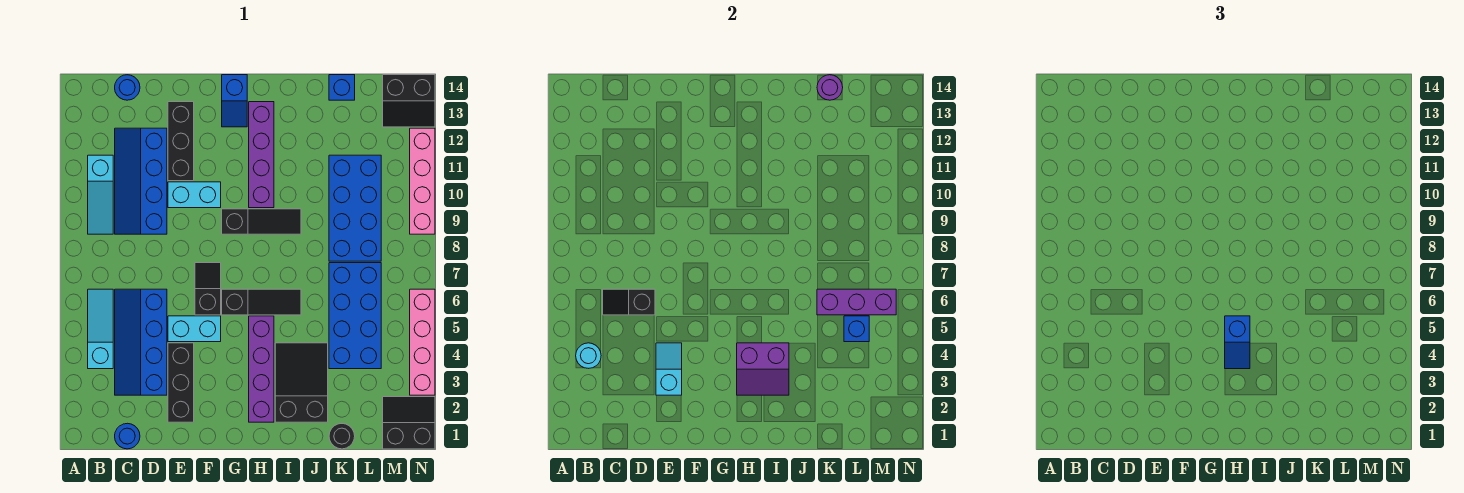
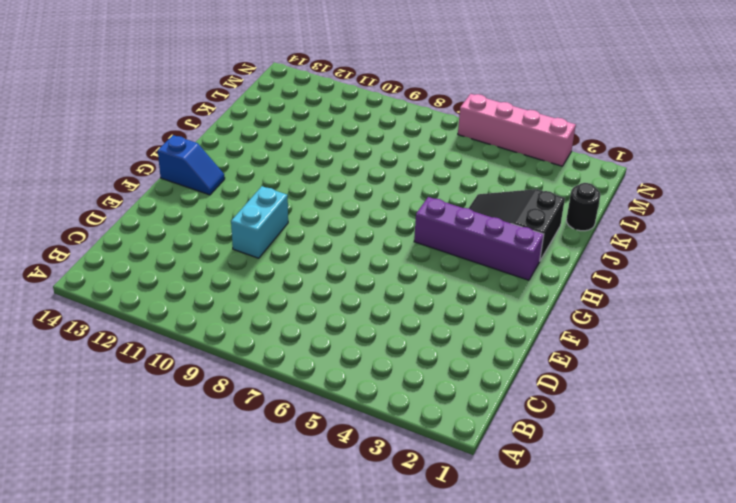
none -> cyan 1x3 slope [88,289,113,369]
none -> cyan 1x3 slope [88,155,113,234]
none -> blue 1x1 round brick [115,423,140,449]
none -> blue 2x4 slope [115,289,167,395]

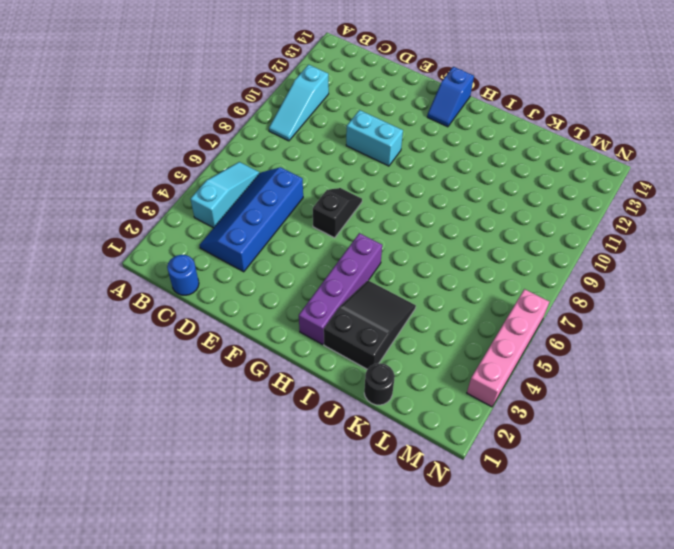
none -> blue 2x4 slope [115,128,167,234]
none -> blue 1x1 round brick [115,75,140,100]
none -> black 1x3 brick [168,343,194,422]
none -> cyan 1x2 brick [168,316,221,342]

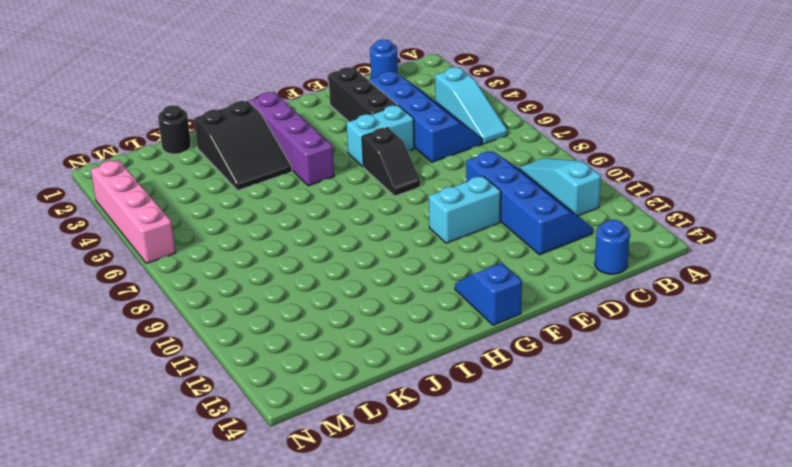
none -> black 1x3 brick [168,102,194,181]
none -> black 1x3 slope [222,289,301,315]
none -> black 1x3 slope [222,209,301,234]
none -> purple 1x4 brick [249,102,274,208]

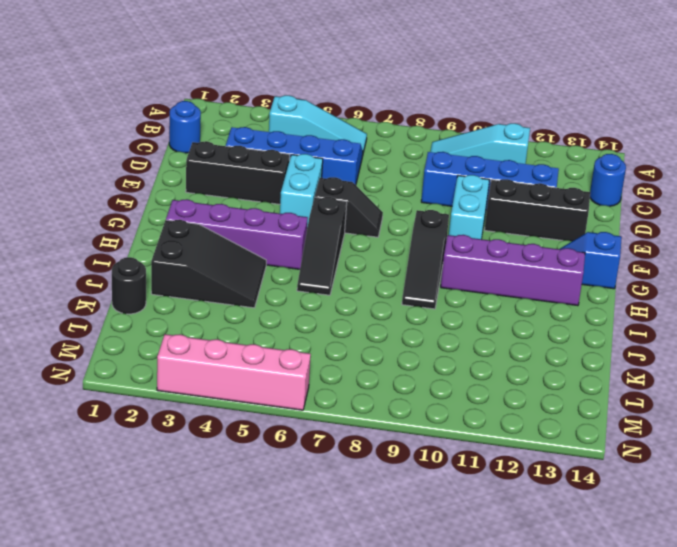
none -> blue 2x4 brick [329,263,381,369]
none -> blue 2x4 brick [329,155,381,261]
none -> blue 1x1 brick [329,75,355,100]
none -> black 2x2 slope [383,397,435,449]

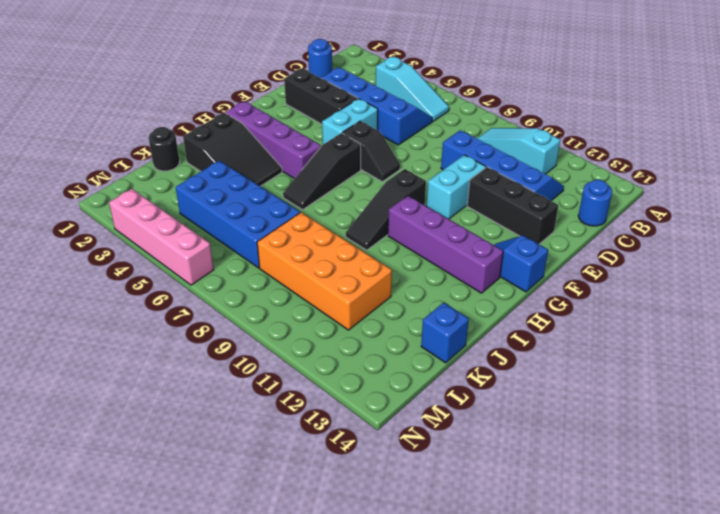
orange 2x4 brick [257,212,392,330] -> blue 2x4 brick [329,155,381,261]
none -> black 2x2 slope [383,397,435,449]
none -> black 2x2 slope [383,75,435,127]
none -> pink 1x4 brick [410,128,435,234]
none -> cyan 1x1 round brick [576,343,601,368]

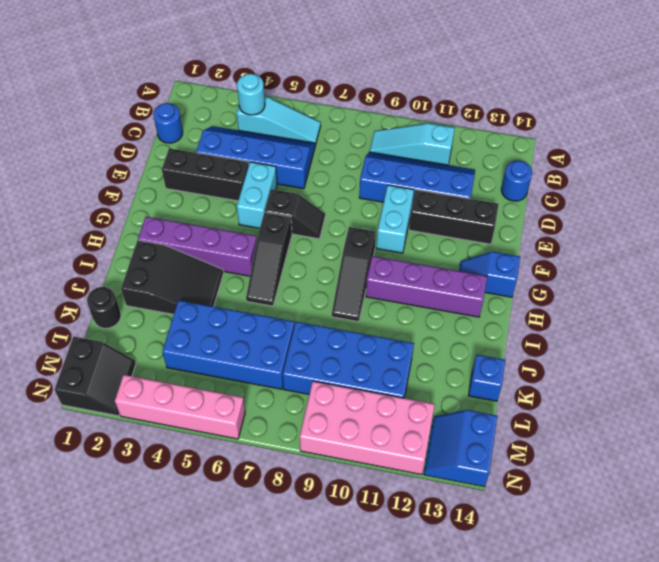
pink 2x4 brick [300,381,435,475] -> pink 1x4 brick [410,128,435,234]
blue 2x2 slope [424,410,497,487] -> black 2x2 slope [383,75,435,127]
none -> black 1x2 slope [603,289,655,315]
none -> cyan 1x2 slope [656,343,682,395]
none -> purple 2x2 slope [737,343,789,395]
none -> purple 1x3 brick [817,289,896,315]

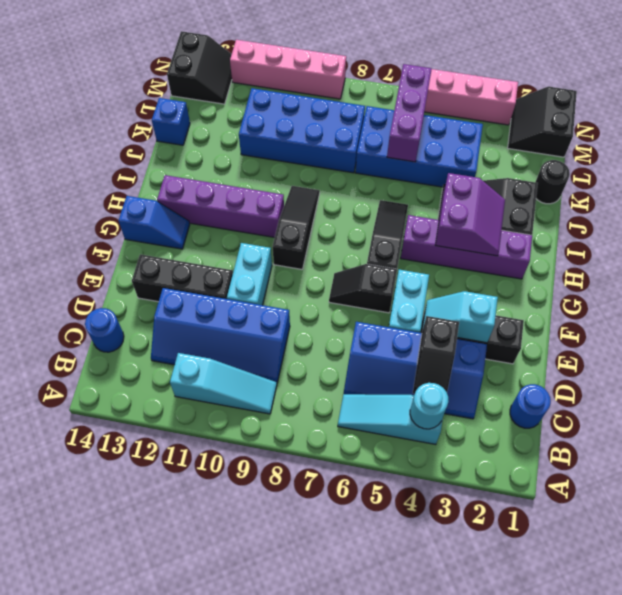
black 1x2 slope [413,316,459,394] -> black 1x2 slope moved to [603,289,655,315]
none -> purple 1x1 round brick [817,75,843,100]
none -> blue 1x1 brick [844,316,869,342]
none -> blue 1x2 slope [1225,316,1250,369]

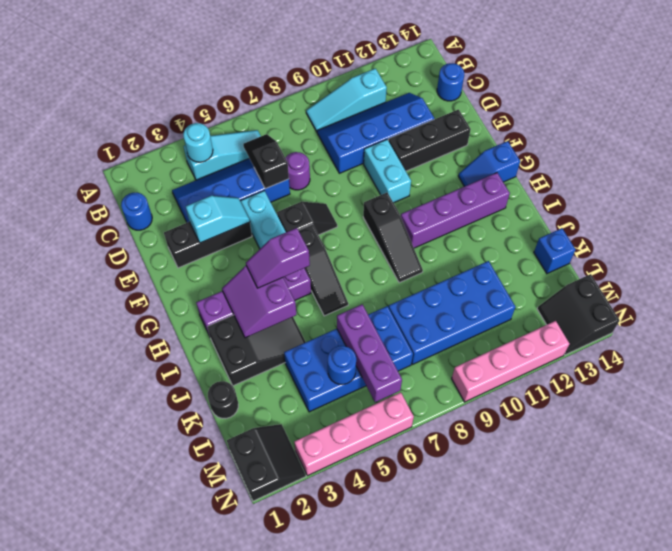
purple 1x1 round brick [285,152,310,190] -> purple 1x1 round brick moved to [817,75,843,100]
purple 1x2 slope [246,228,310,288] -> blue 1x2 slope [1225,316,1250,369]
blue 1x1 round brick [328,346,356,384] -> blue 1x1 brick [844,316,869,342]

